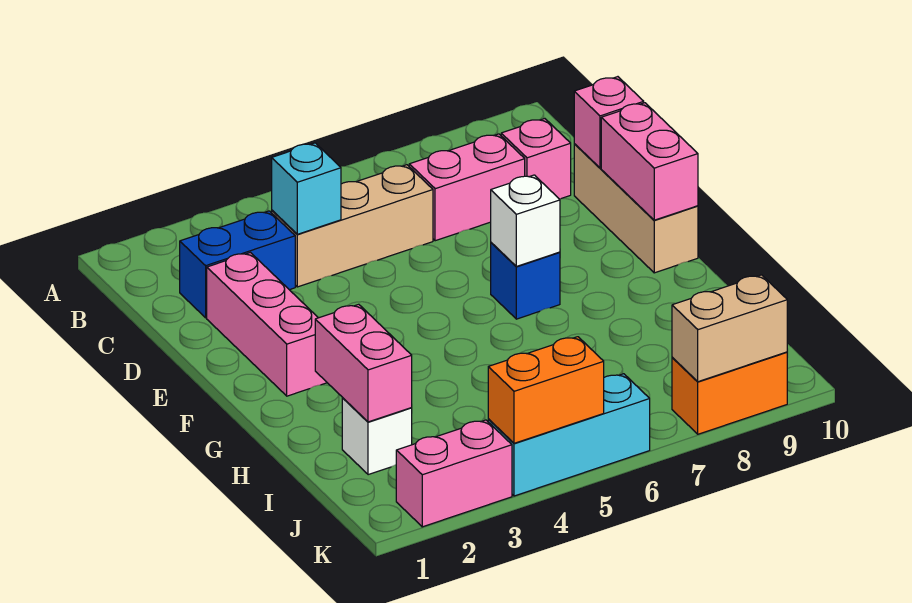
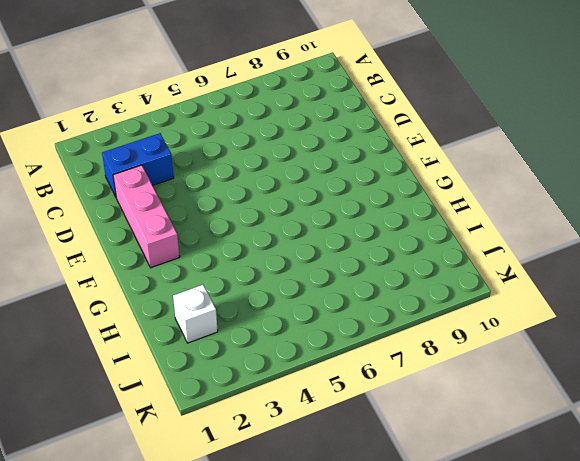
none -> tan 1x3 brick [272,165,433,287]
none -> pink 1x2 brick [409,134,525,241]
none -> pink 1x1 brick [501,119,571,199]

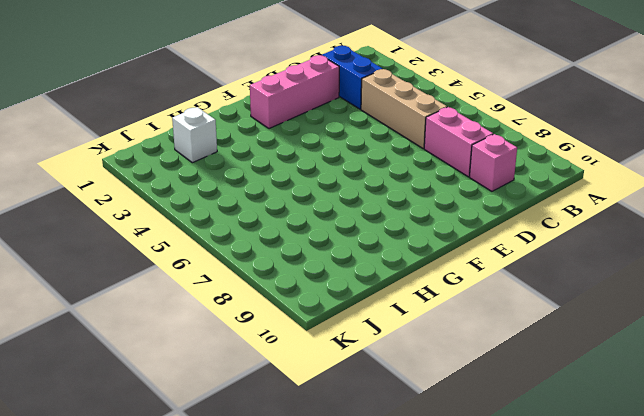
none -> tan 1x3 brick [574,144,698,273]
none -> blue 1x1 brick [491,243,560,319]
none -> pink 1x2 brick [396,420,512,527]

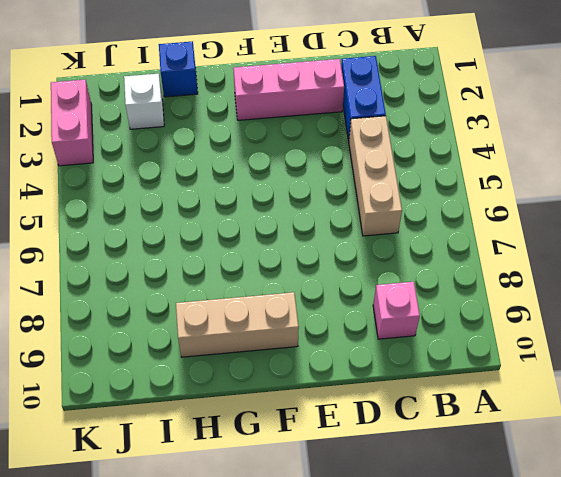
tan 1x3 brick [176,292,299,357] -> tan 1x3 brick moved to [574,144,698,273]
blue 1x1 brick [159,41,198,97] -> blue 1x1 brick moved to [491,243,560,319]
none -> pink 1x2 brick [409,134,525,241]
none -> cyan 1x3 brick [488,374,650,496]
none -> orange 1x2 brick [672,352,787,434]

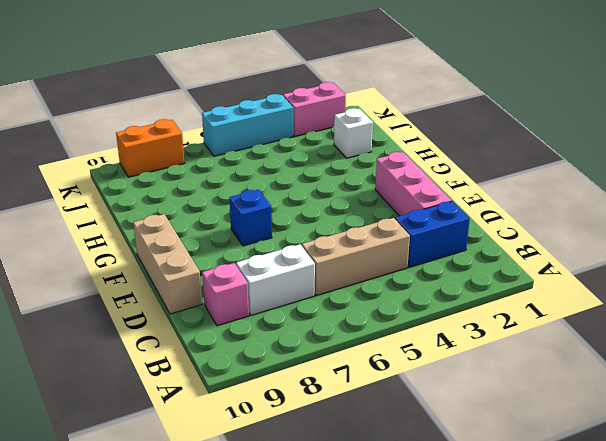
white 1x2 brick [236,244,315,315] -> pink 1x2 brick [409,134,525,241]
none -> cyan 1x1 brick [272,143,341,234]
none -> pink 1x1 brick [574,77,644,168]
none -> pink 1x2 brick [601,103,698,220]

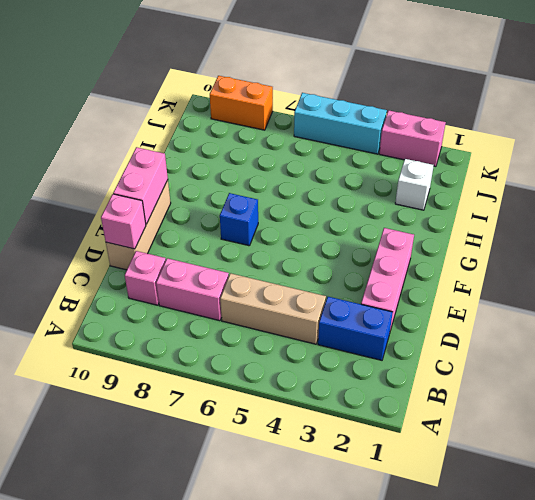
none -> cyan 1x1 brick [272,143,341,234]
none -> white 1x1 brick [491,175,560,266]
none -> pink 1x2 brick [315,304,412,422]

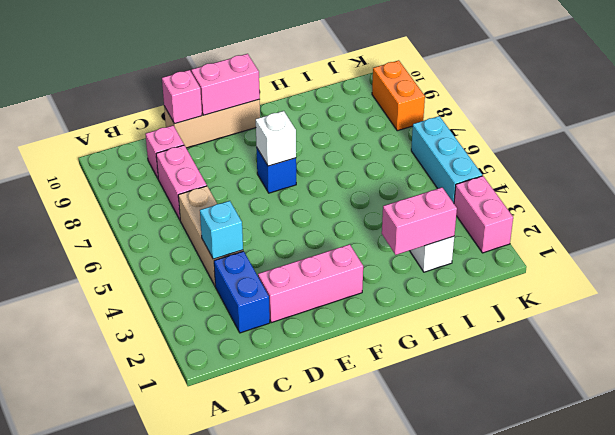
none -> orange 1x2 brick [488,337,604,443]
none -> tan 1x2 brick [672,275,787,382]

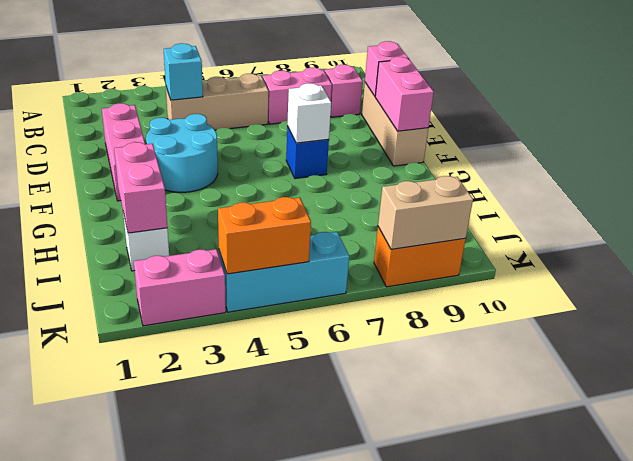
cyan 2x2 round brick [146,114,218,192] -> none
none -> blue 1x2 brick [180,211,295,318]

